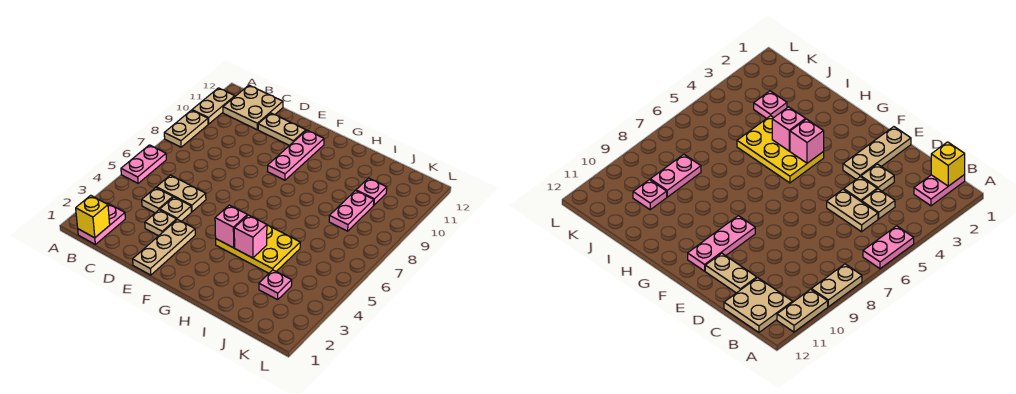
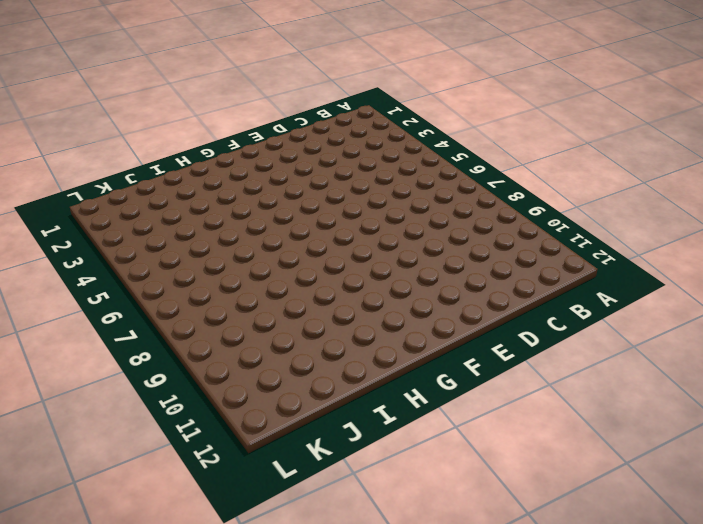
none -> pink 1x2 plate [121,145,166,183]
none -> tan 1x2 plate [164,110,208,147]
none -> tan 1x2 plate [192,88,235,124]

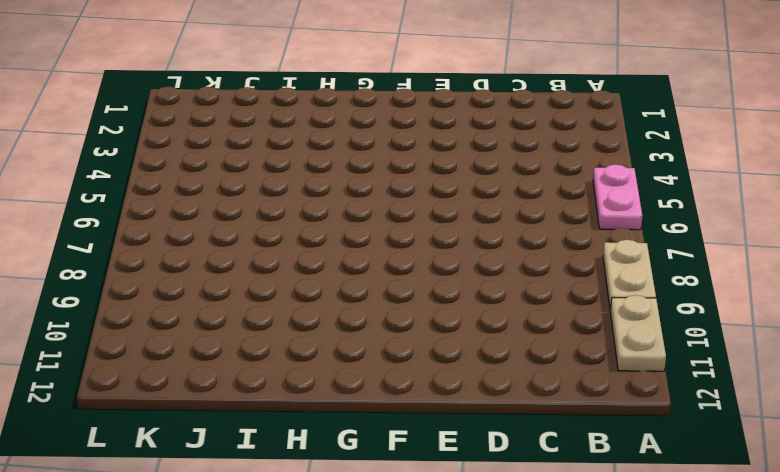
none -> pink 1x2 plate [78,204,125,244]
none -> tan 2x2 plate [223,85,283,130]
none -> tan 1x1 plate [142,188,173,213]

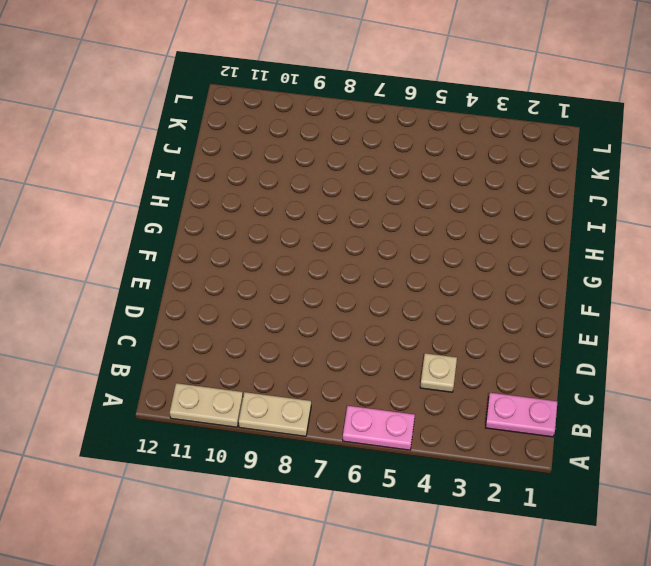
none -> tan 2x2 plate [223,85,283,130]
none -> tan 1x2 plate [156,175,206,212]
none -> tan 1x1 plate [145,210,177,236]

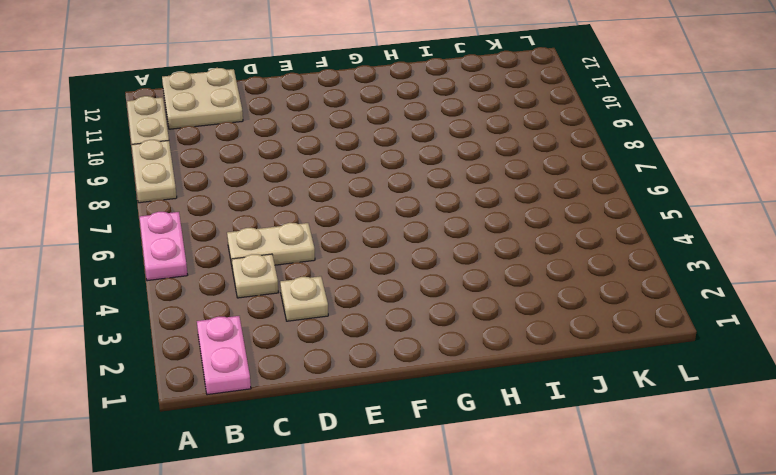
none -> tan 1x1 plate [160,197,191,221]
none -> tan 1x2 plate [258,113,306,146]
none -> tan 1x3 plate [133,219,195,275]

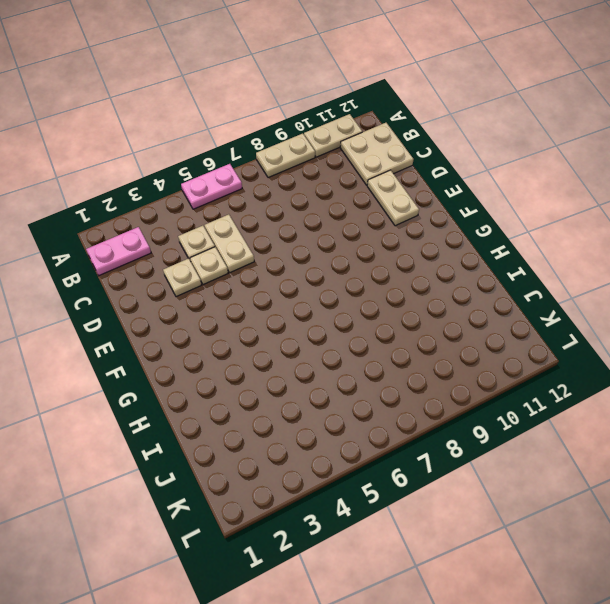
none -> tan 1x3 plate [133,219,195,275]
none -> pink 1x3 plate [267,130,324,180]
none -> yellow 2x3 plate [216,225,300,273]

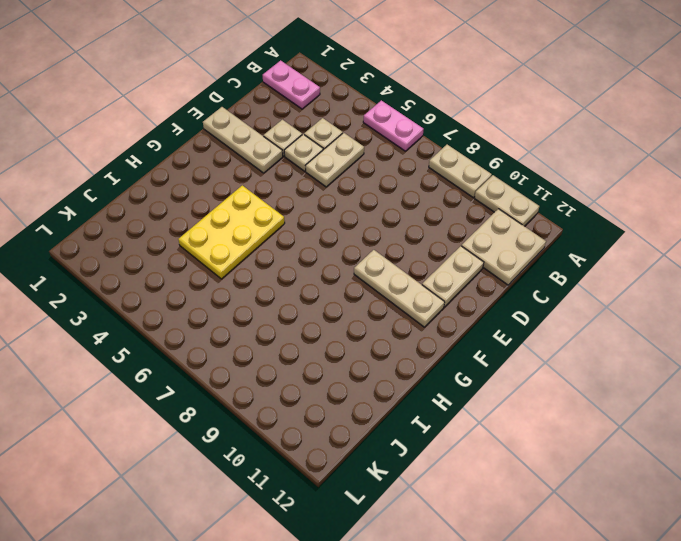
tan 1x3 plate [354,250,445,327] -> pink 1x3 plate [267,130,324,180]
none -> pink 1x1 plate [259,270,292,300]
none -> pink 1x2 plate [329,191,374,231]
none -> pink 1x1 plate [356,178,387,205]

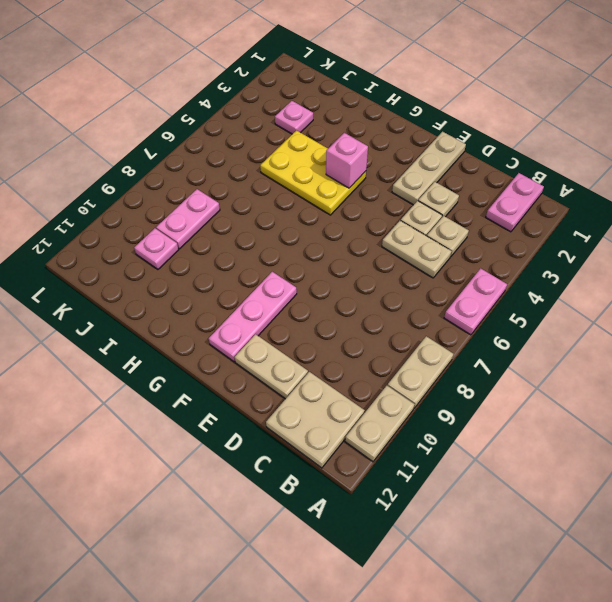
none -> yellow 1x1 brick [76,195,110,238]
none -> pink 1x1 brick [234,215,267,258]

